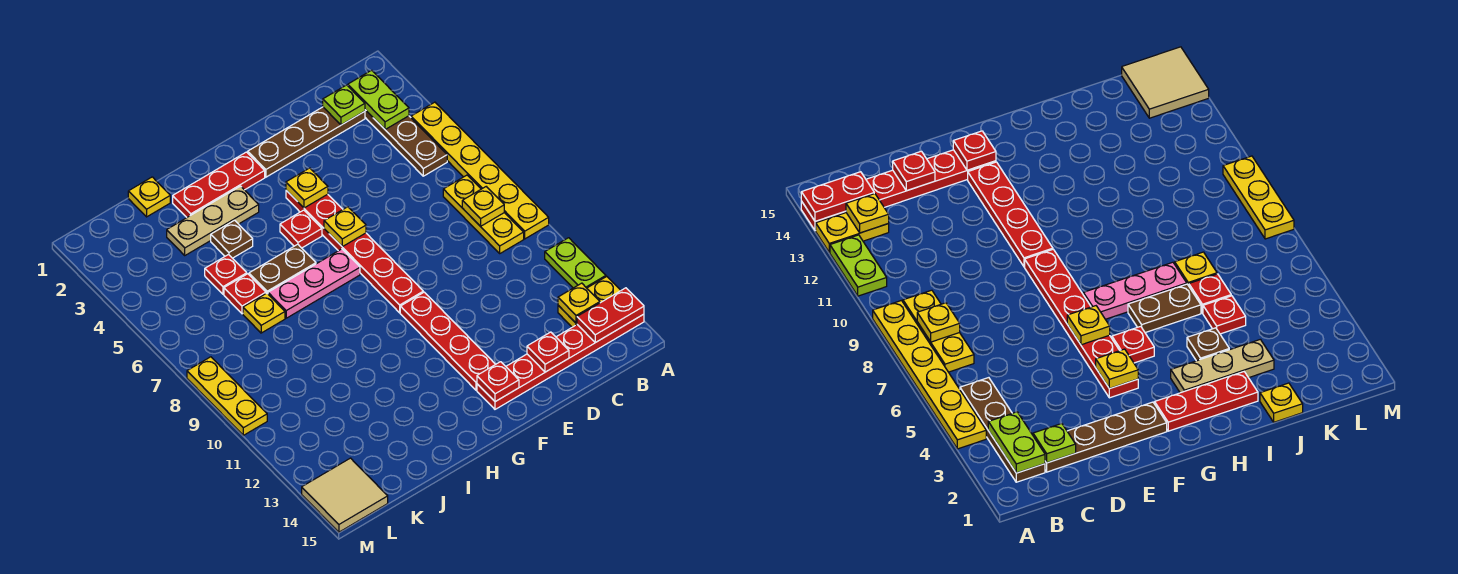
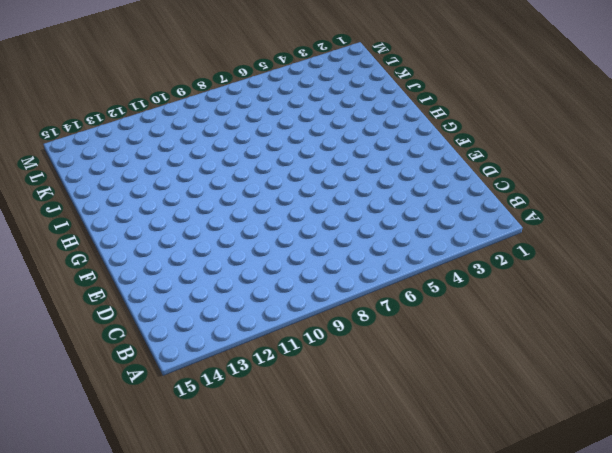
none -> yellow 1x6 plate [411,102,549,239]
none -> lime 1x2 plate [545,238,606,288]
none -> yellow 1x2 plate [558,277,621,327]
none -> red 1x6 plate [477,314,644,409]

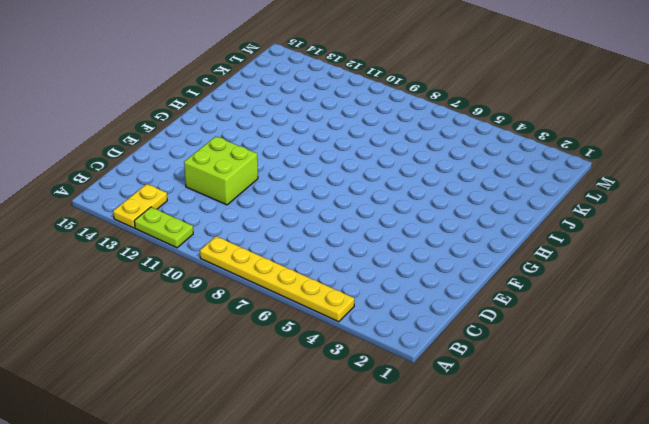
lime 2x2 brick [184,136,258,205] -> none
none -> red 1x6 plate [477,314,644,409]
none -> brown 1x4 plate [365,110,447,176]
none -> yellow 1x3 plate [443,175,524,253]
none -> brown 1x4 plate [248,107,365,177]

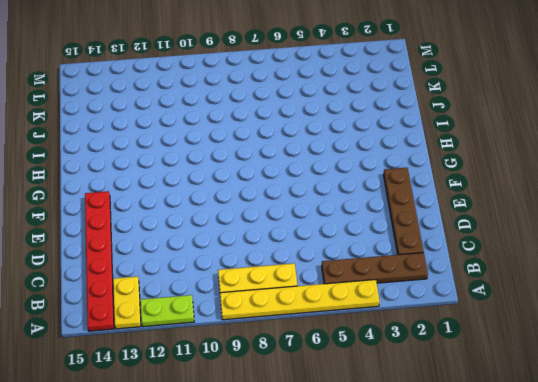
none -> red 1x6 plate [286,190,423,313]
none -> red 1x4 plate [400,292,495,390]
none -> red 1x3 plate [173,152,265,217]
none -> red 1x1 plate [280,210,322,248]

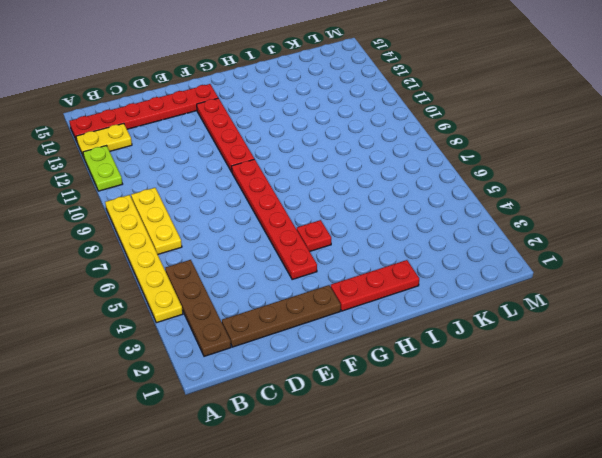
none -> pink 1x3 plate [268,249,360,318]
none -> tan 1x3 plate [167,186,259,255]
none -> brown 1x2 plate [249,244,316,294]
none -> brown 1x1 plate [211,220,253,258]

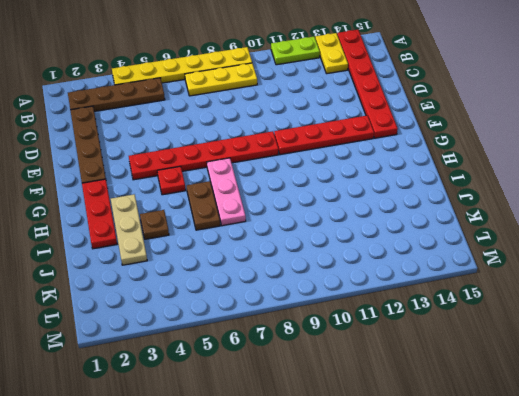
none -> yellow 1x1 plate [128,177,170,217]
none -> red 1x1 plate [205,255,247,294]
none -> red 1x1 plate [224,274,266,314]
none -> yellow 1x1 plate [243,293,285,333]

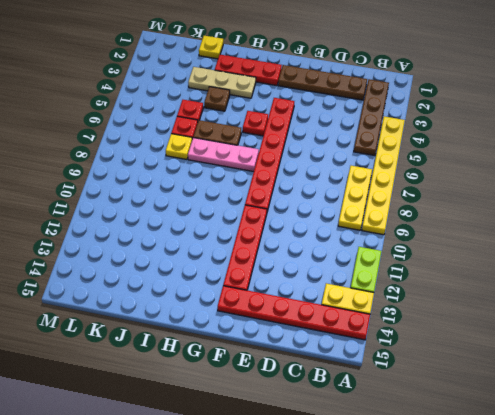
none -> tan 2x2 tile [302,458,388,532]
none -> yellow 1x3 plate [187,357,267,435]
none -> red 1x2 plate [577,288,644,343]
none -> lime 1x2 plate [348,70,409,130]

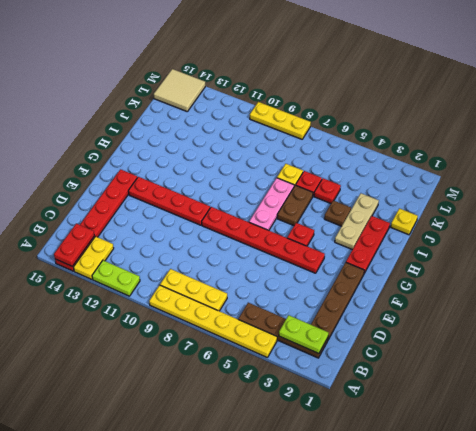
none -> yellow 1x1 plate [462,187,504,226]
none -> yellow 1x1 plate [558,283,600,323]
none -> lime 1x1 plate [323,85,365,125]
none -> red 1x1 plate [527,332,569,372]

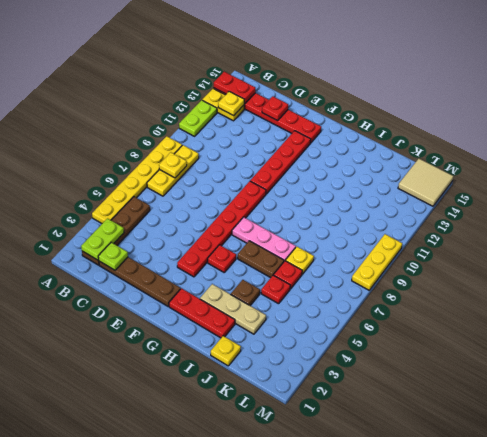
none -> yellow 1x1 plate [286,168,328,208]
none -> yellow 1x1 plate [324,207,366,247]
none -> red 1x1 plate [477,362,519,402]

